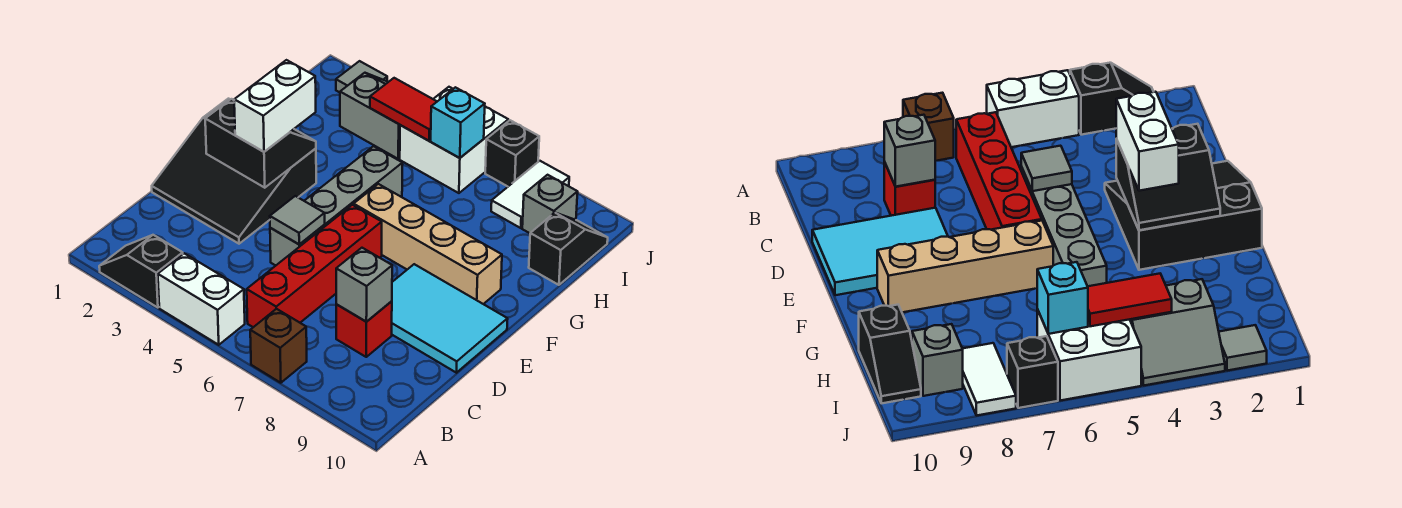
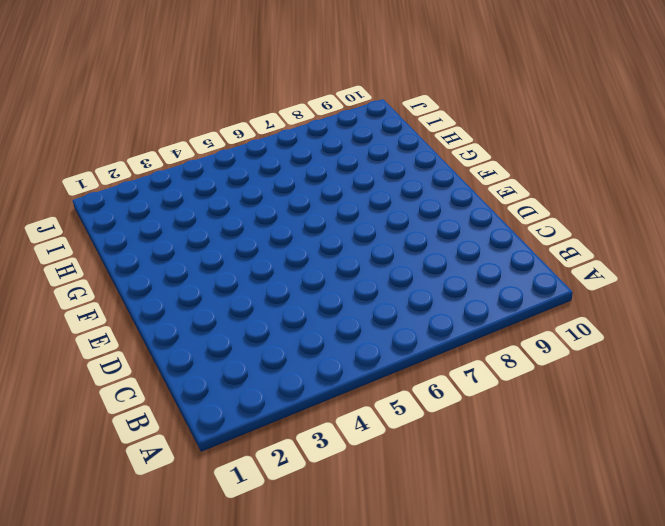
none -> black 1x2 slope [99,235,183,308]
none -> white 1x2 brick [158,253,245,345]
none -> brown 1x1 brick [250,309,307,383]

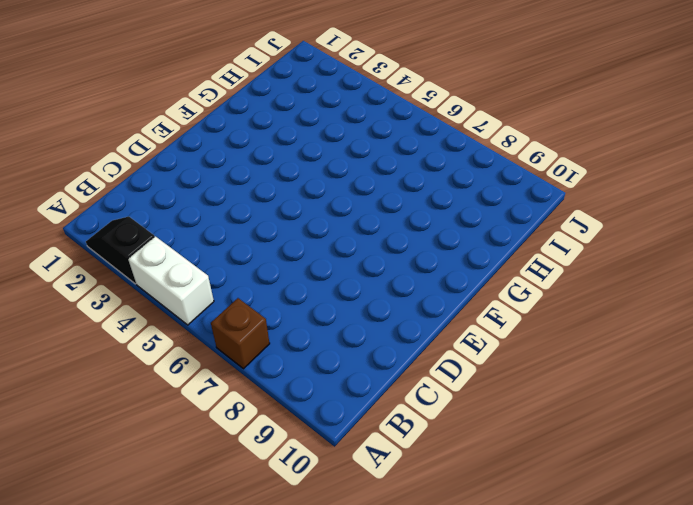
none -> red 1x4 brick [247,205,382,327]
none -> red 1x1 brick [336,301,392,357]
none -> black 3x3 slope [152,99,316,244]

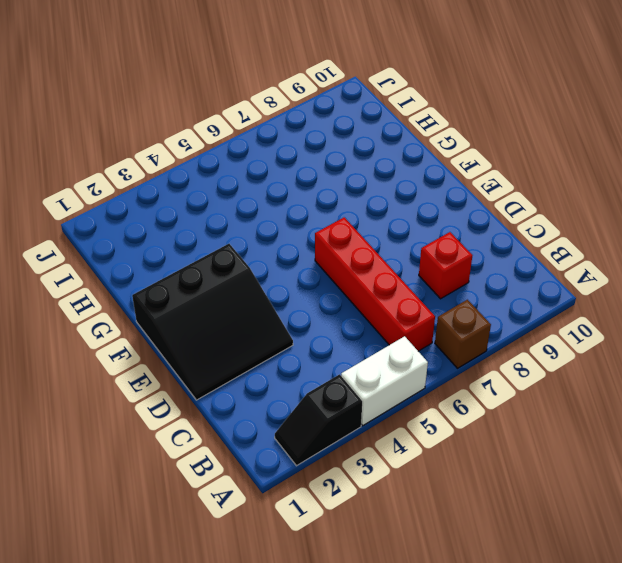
none -> grey 1x4 brick [270,146,403,266]
none -> cyan 2x3 tile [392,264,508,373]
none -> tan 1x4 brick [354,184,502,304]

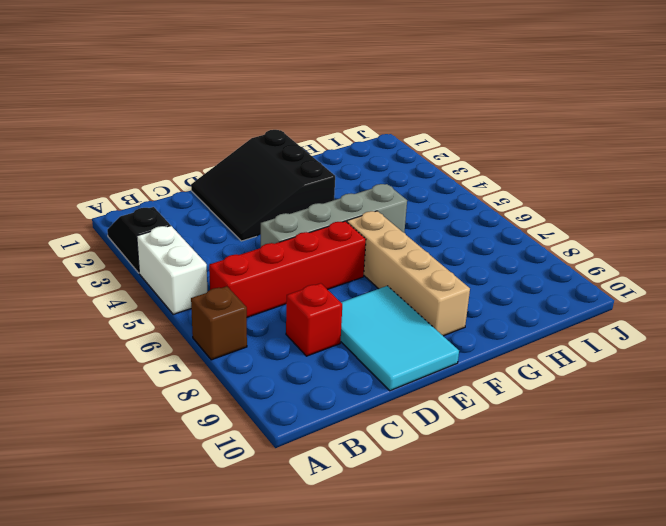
none -> black 1x2 slope [529,213,608,285]
none -> grey 2x2 slope [340,73,400,159]
none -> white 2x2 brick [400,87,508,193]

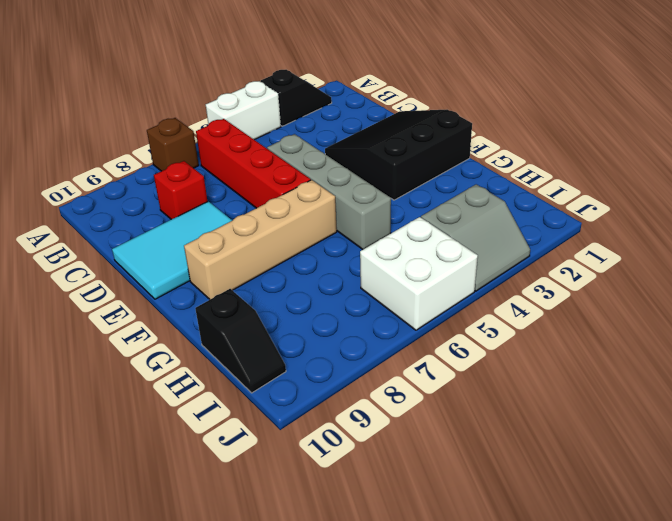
none -> white 1x2 tile [491,161,569,228]
none -> grey 1x1 brick [522,175,578,233]
none -> grey 1x1 tile [336,61,387,92]

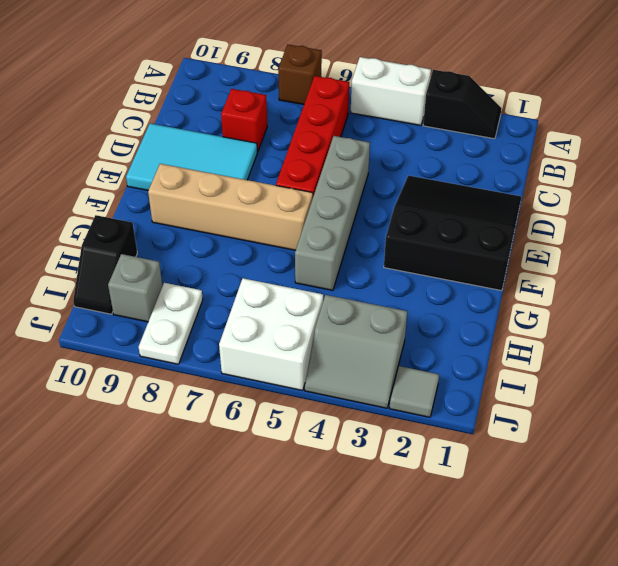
white 1x2 plate [139,283,203,364] -> white 1x2 tile [491,161,569,228]
none -> black 1x1 brick [485,120,539,186]
none -> grey 1x1 brick [336,248,392,322]
none -> grey 1x1 tile [270,196,325,244]

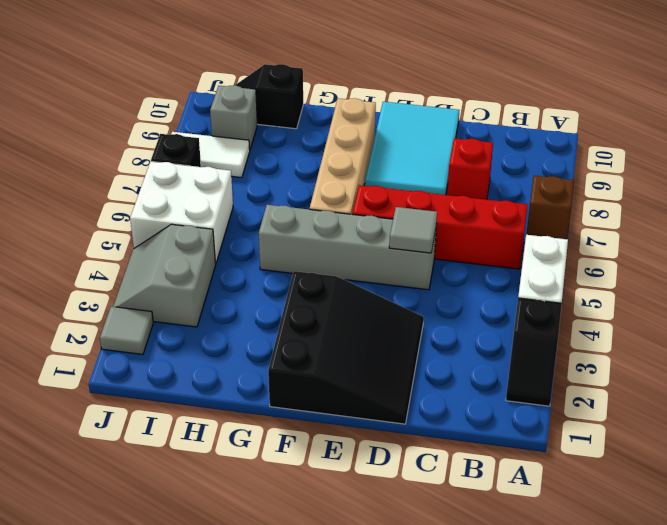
none -> grey 1x1 brick [336,248,392,322]
none -> black 2x2 slope [205,99,316,188]
none -> red 1x2 tile [370,78,437,141]

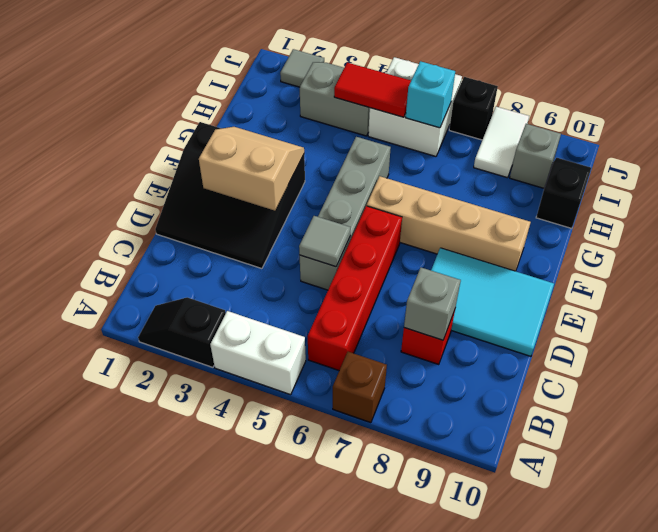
tan 2x2 slope [199,127,304,211] -> black 2x2 slope [205,99,316,188]
none -> white 1x2 brick [234,60,316,152]

